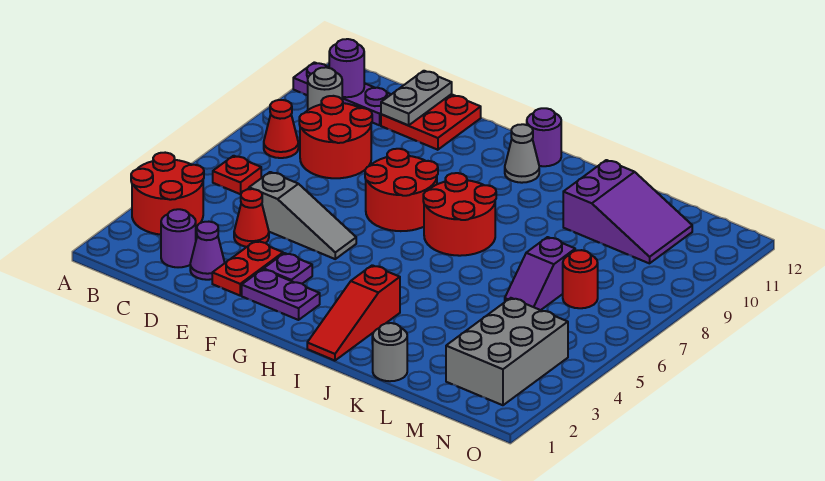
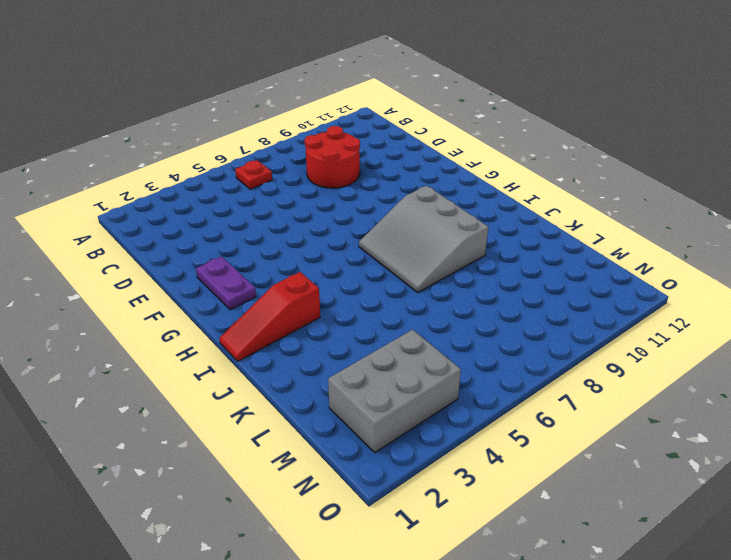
grey 3x3 slope [359,186,488,292] -> red 2x2 round brick [423,173,496,256]
none -> red 2x2 round brick [131,153,204,235]
none -> purple 1x3 plate [293,62,391,125]
none -> red 1x1 cone [264,100,298,158]

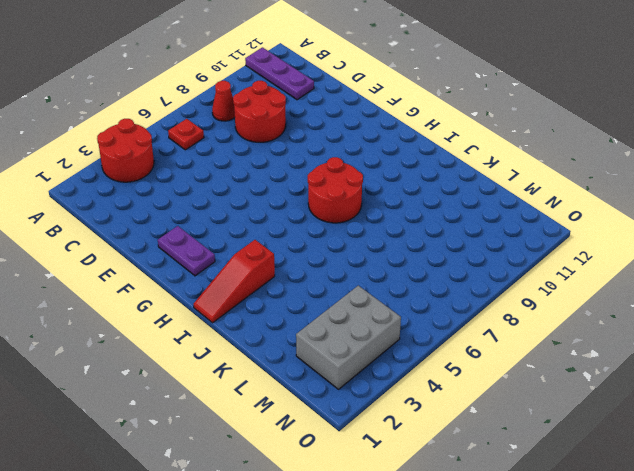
none -> grey 1x1 round brick [308,67,342,110]
none -> purple 1x1 round brick [161,209,196,267]
none -> purple 1x1 cone [190,222,225,280]

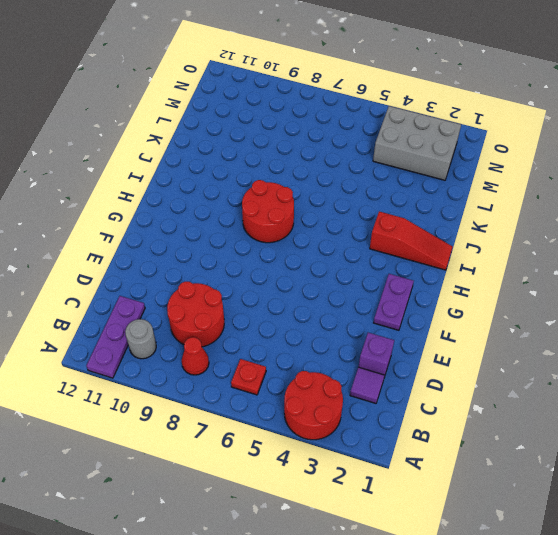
purple 1x1 tile [350,367,385,403] -> purple 1x1 round brick [161,209,196,267]
purple 1x1 brick [359,333,394,375] -> purple 1x1 cone [190,222,225,280]
none -> red 1x1 cone [234,189,269,247]
none -> grey 1x3 slope [249,172,356,259]
none -> red 2x2 plate [381,94,481,150]

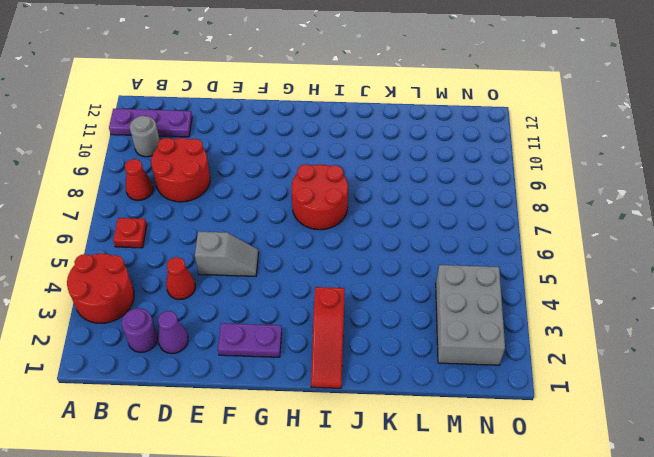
grey 1x2 slope [195,232,258,276] -> grey 1x3 slope [249,172,356,259]
none -> red 2x2 plate [381,94,481,150]
none -> red 1x2 plate [212,241,283,295]
none -> purple 1x1 plate [264,253,312,284]

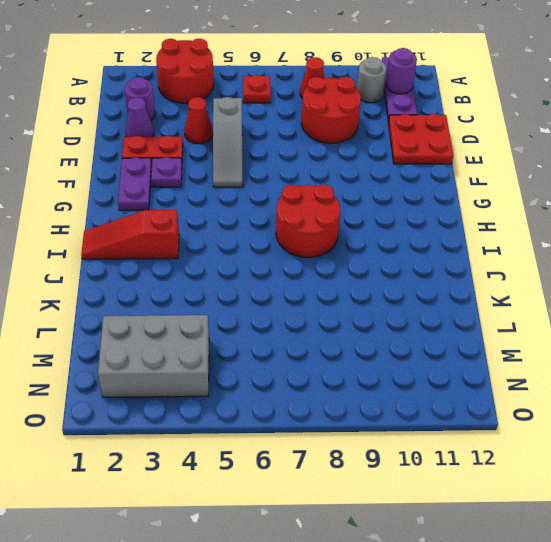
none -> red 2x2 round brick [365,149,438,231]
none -> grey 1x1 cone [505,124,539,183]
none -> purple 1x1 round brick [527,108,561,166]

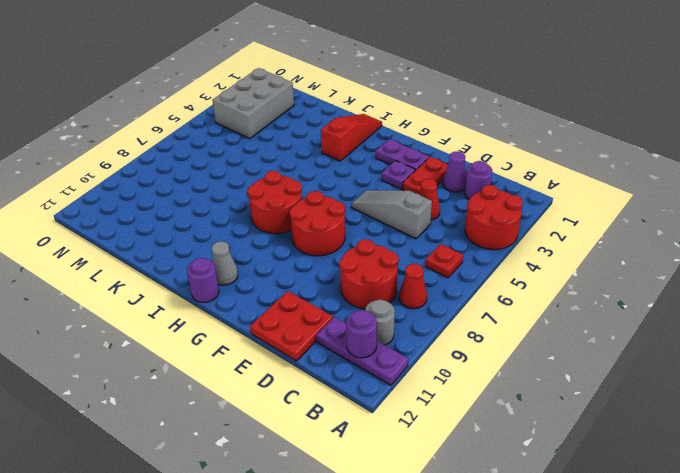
none -> grey 1x1 round brick [373,323,407,381]
none -> purple 2x3 slope [563,160,692,263]
none -> purple 1x2 slope [505,237,575,310]

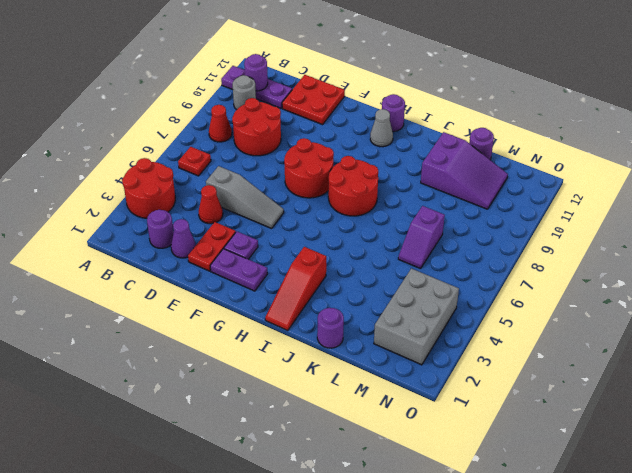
purple 1x1 round brick [317,308,344,348] -> grey 1x1 round brick [373,323,407,381]
purple 1x1 round brick [469,128,494,160] -> none
none -> red 1x1 round brick [563,250,598,308]
none -> grey 1x2 plate [381,71,452,125]

